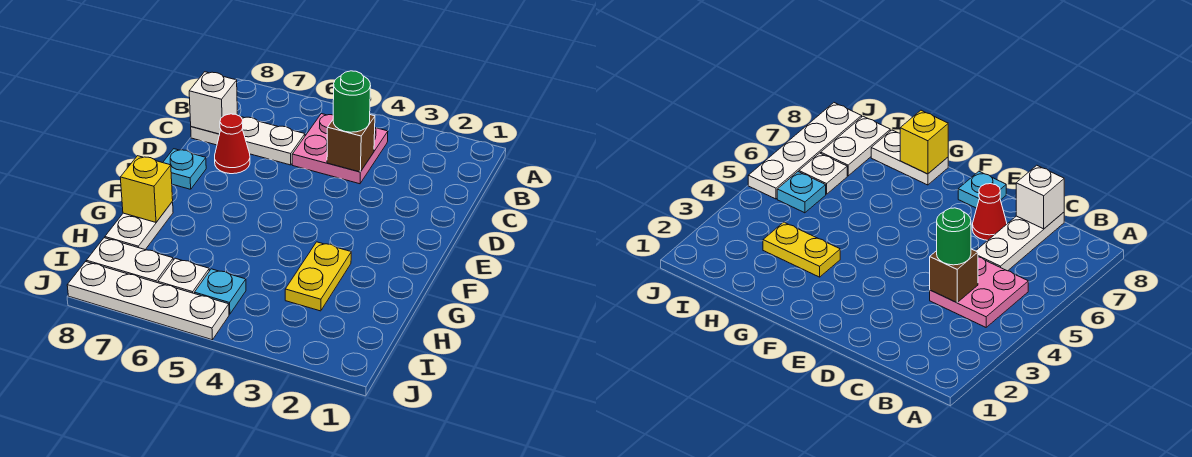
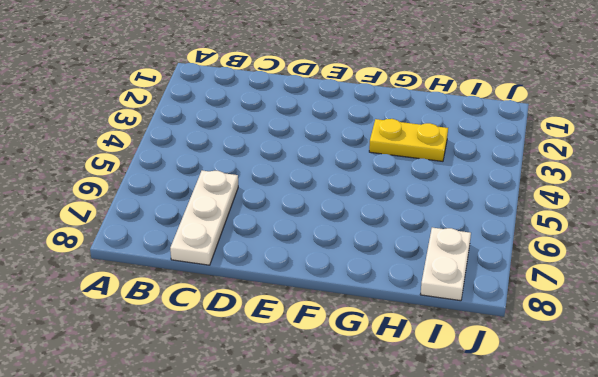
none -> pink 2x2 plate [292,114,388,184]
none -> red 1x1 cone [215,114,250,174]
none -> cyan 1x1 plate [163,149,206,189]

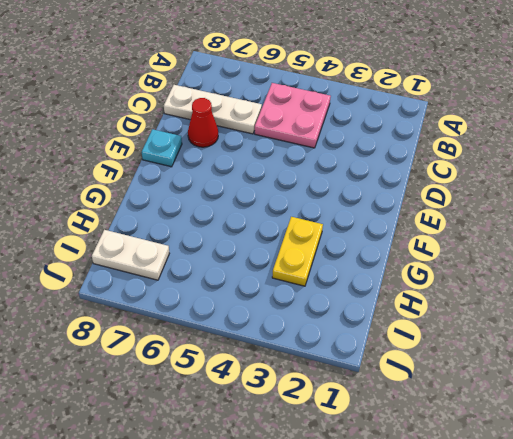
none -> white 1x2 plate [105,202,173,250]
none -> cyan 1x1 plate [195,269,246,314]
none -> white 1x1 plate [158,258,209,294]

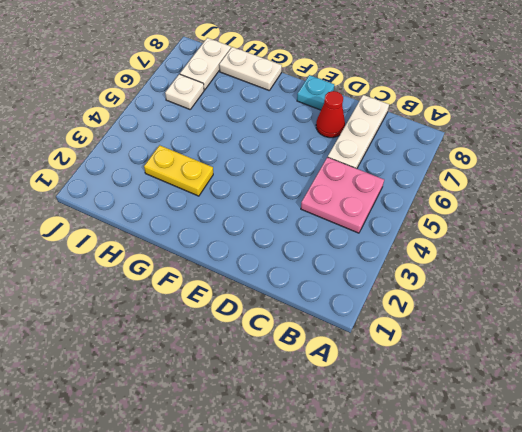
none -> cyan 1x1 plate [195,269,246,314]
none -> white 1x4 plate [67,262,229,340]
none -> brown 1x1 brick [327,115,375,172]

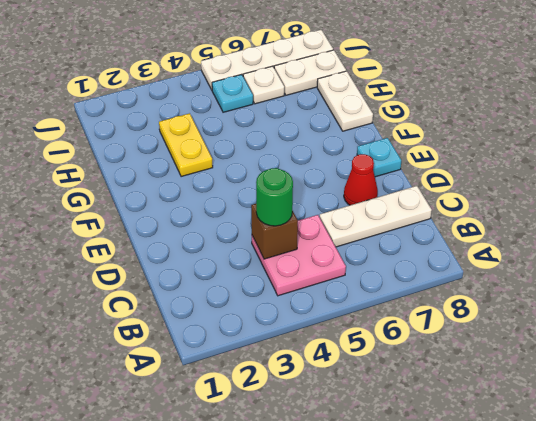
none -> white 1x1 brick [189,72,237,134]
none -> yellow 1x1 brick [120,156,173,222]

